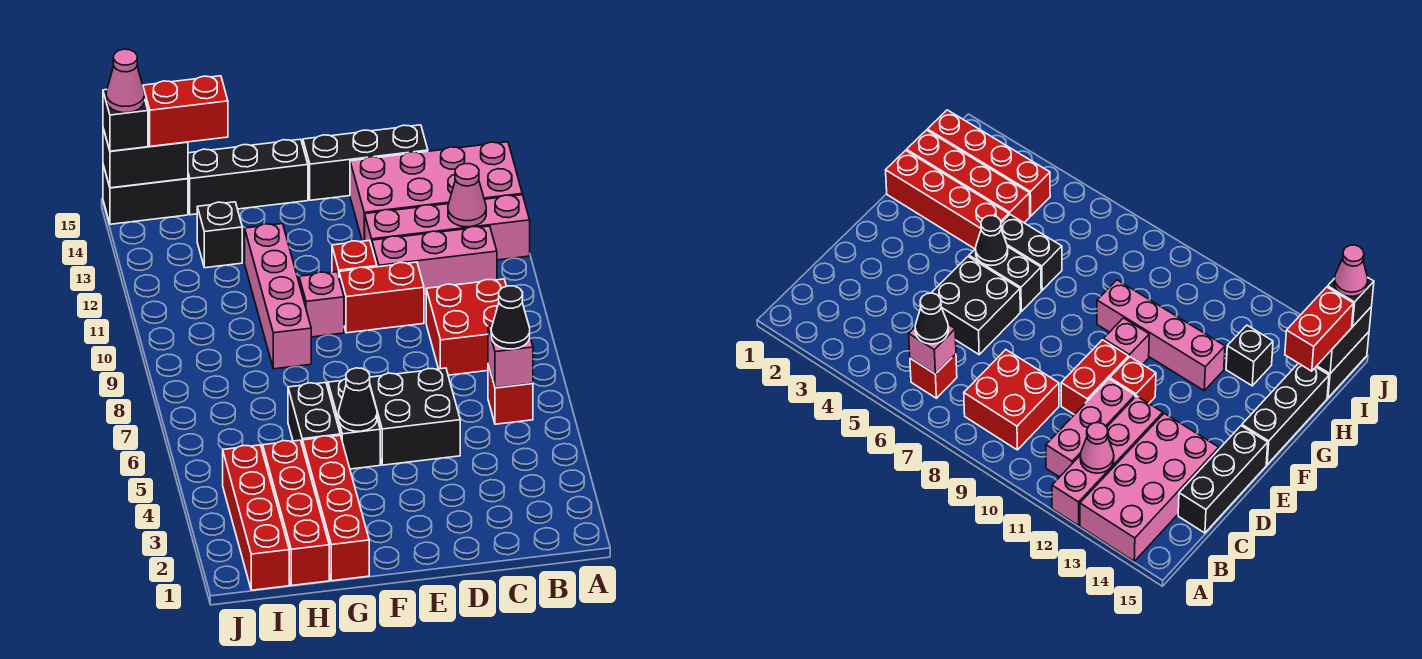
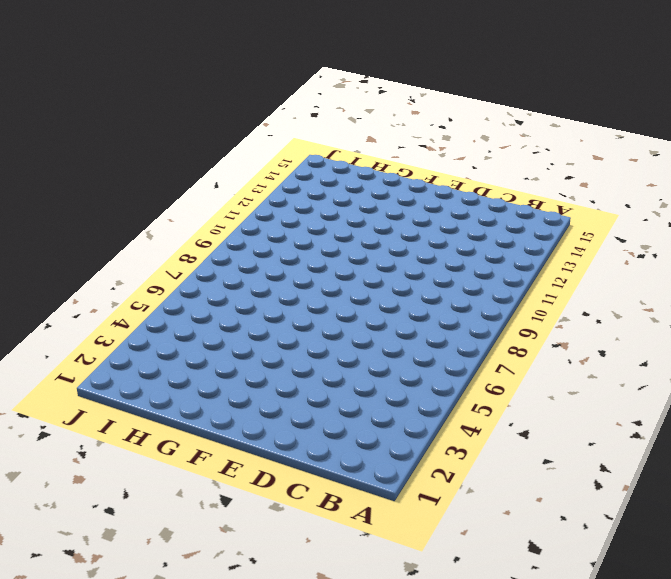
none -> pink 1x4 brick [365,195,530,260]
none -> pink 2x4 brick [350,142,522,241]
none -> red 1x1 brick [488,365,533,424]

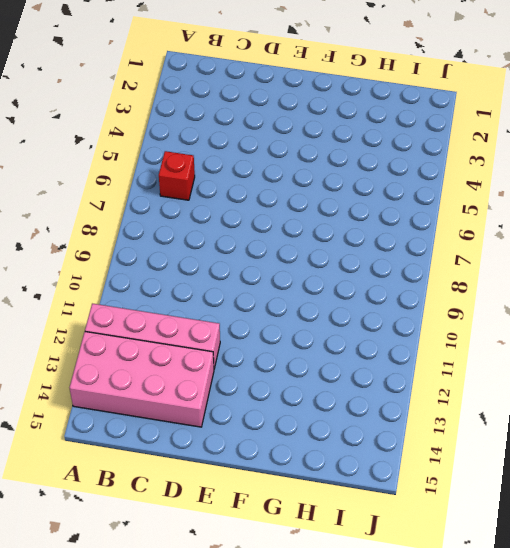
none -> red 2x2 brick [426,279,506,375]
none -> pink 1x3 brick [372,226,497,296]
none -> black 1x3 brick [303,125,428,200]

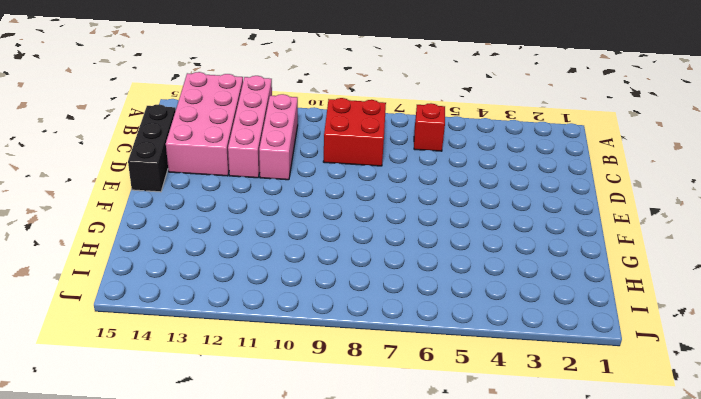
none -> black 2x2 brick [369,368,460,465]
none -> red 1x2 brick [339,262,424,333]
none -> red 1x1 brick [332,240,377,276]

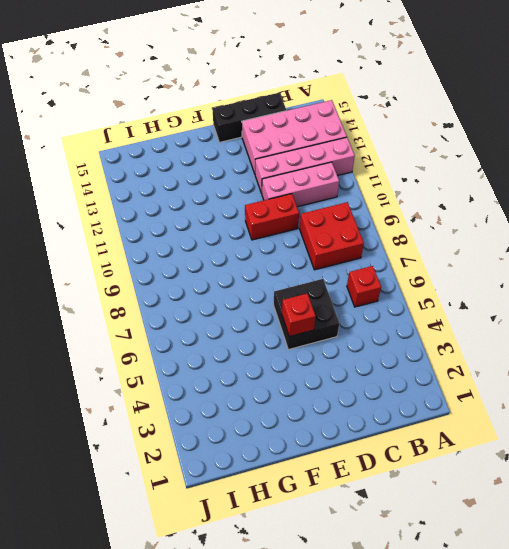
red 1x1 brick [282,293,316,336] -> red 1x1 brick moved to [332,240,377,276]
none -> black 1x2 brick [328,379,380,469]
none -> pink 1x1 brick [299,272,344,337]
none -> black 1x3 brick [188,139,308,215]

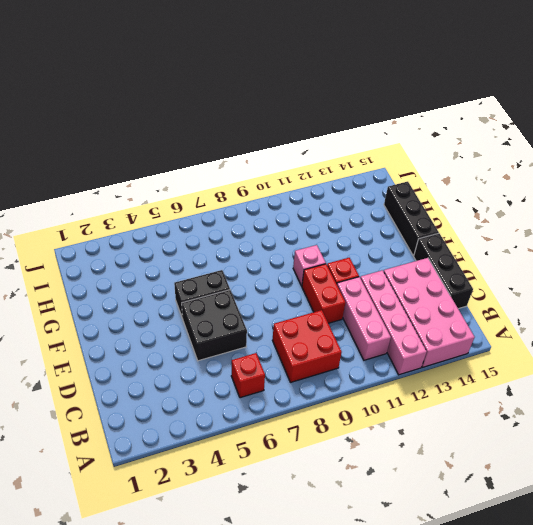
none -> red 1x4 brick [303,435,369,581]
none -> black 1x2 brick [288,383,340,447]
none -> pink 1x4 brick [245,224,311,369]

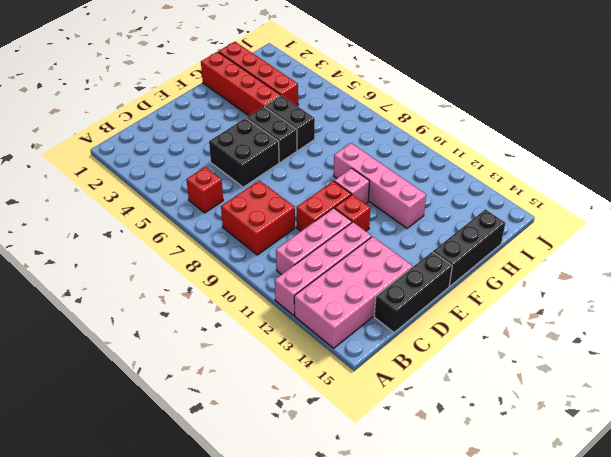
none -> black 1x1 brick [197,202,242,268]
none -> red 1x4 brick [223,445,289,590]
none -> black 1x2 brick [103,165,188,224]

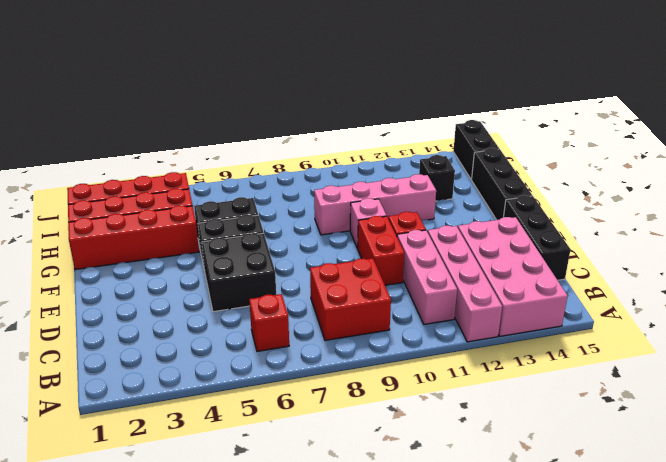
none -> pink 1x1 brick [488,326,533,388]
none -> pink 1x1 cone [448,164,486,227]
none -> black 1x1 cone [339,368,377,431]

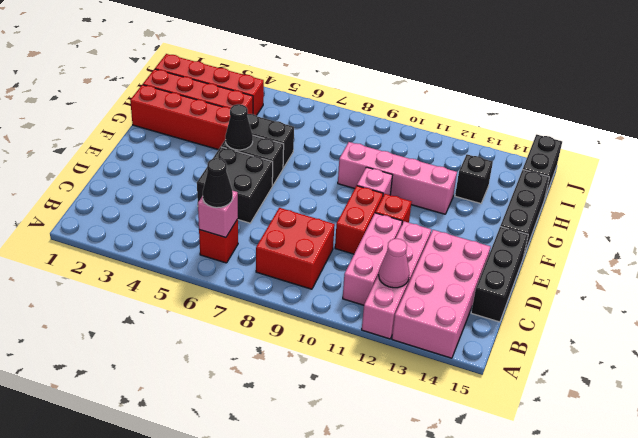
none -> black 1x2 brick [103,129,188,188]
none -> red 1x2 brick [143,76,228,147]
none -> black 1x1 brick [103,90,148,151]

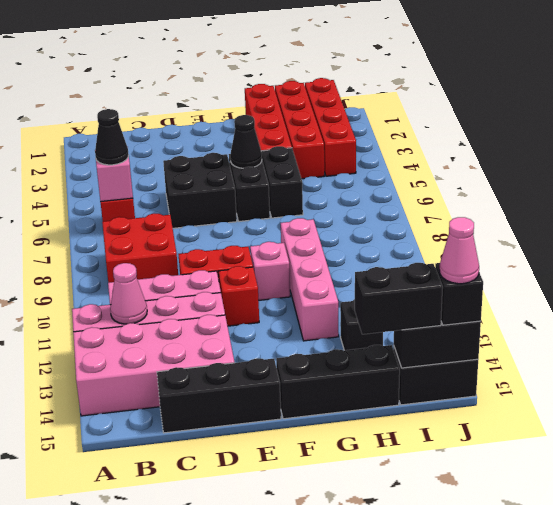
black 1x2 brick [355,263,443,334] -> red 1x2 brick [143,76,228,147]

